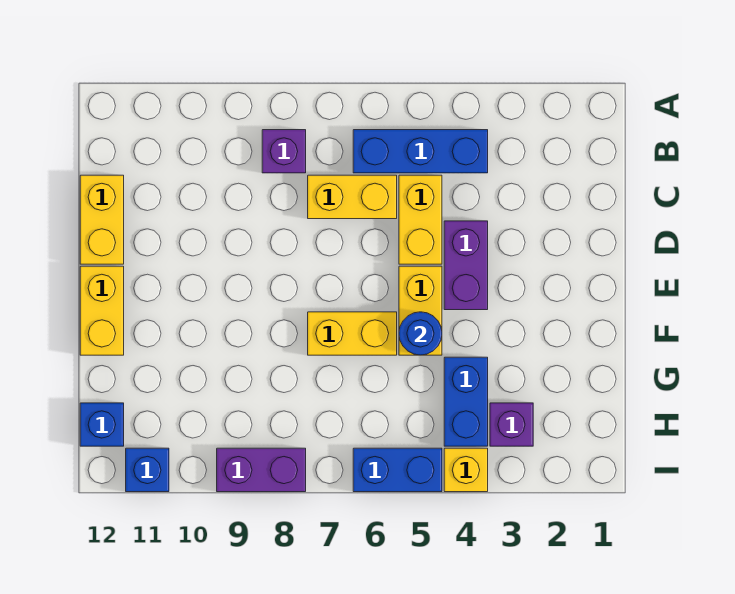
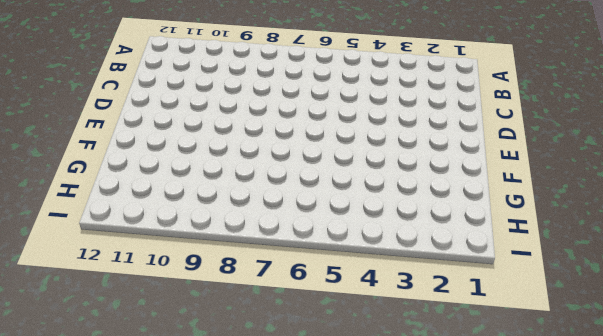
none -> blue 1x3 brick [353,130,488,173]
none -> purple 1x1 brick [262,130,306,173]
none -> yellow 1x2 brick [399,175,442,264]

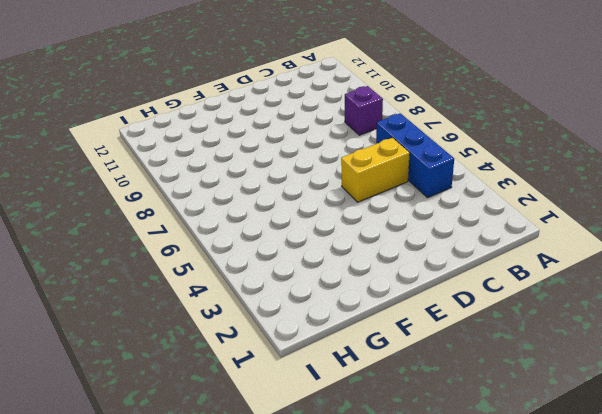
none -> yellow 1x2 brick [308,175,397,219]
none -> yellow 1x2 brick [80,175,124,264]
none -> purple 1x2 brick [444,221,488,310]

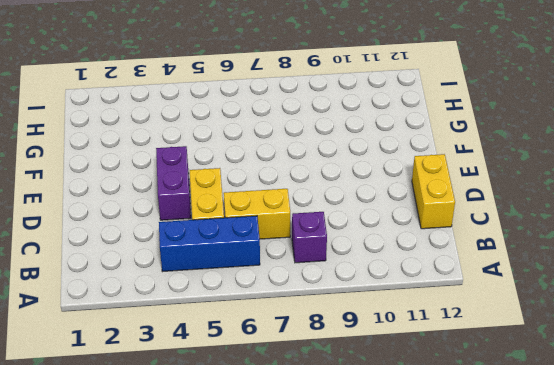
none -> yellow 1x2 brick [399,266,442,355]
none -> yellow 1x2 brick [80,266,124,355]
none -> yellow 1x2 brick [308,312,397,355]

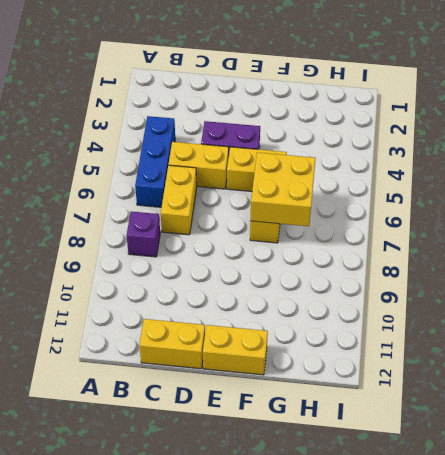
yellow 2x2 brick [250,152,316,226] -> none
none -> blue 1x2 brick [444,357,488,446]
none -> purple 1x1 brick [490,403,533,446]
none -> blue 1x1 brick [80,403,124,446]

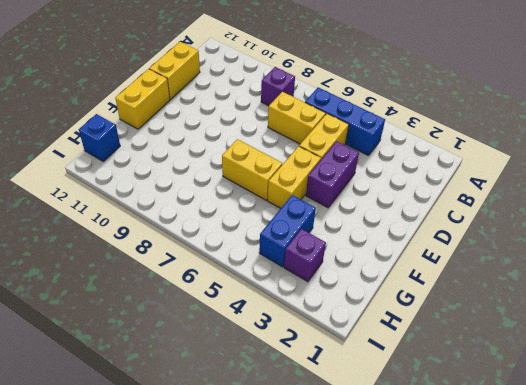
none -> yellow 1x1 brick [444,448,488,492]
none -> blue 1x2 brick [353,448,442,492]
none -> purple 1x2 brick [217,448,306,492]

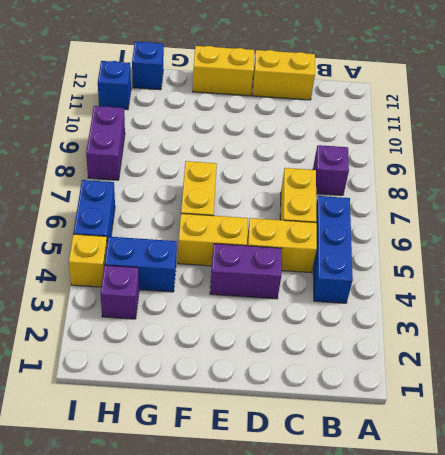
none -> blue 1x1 round brick [399,312,442,355]

